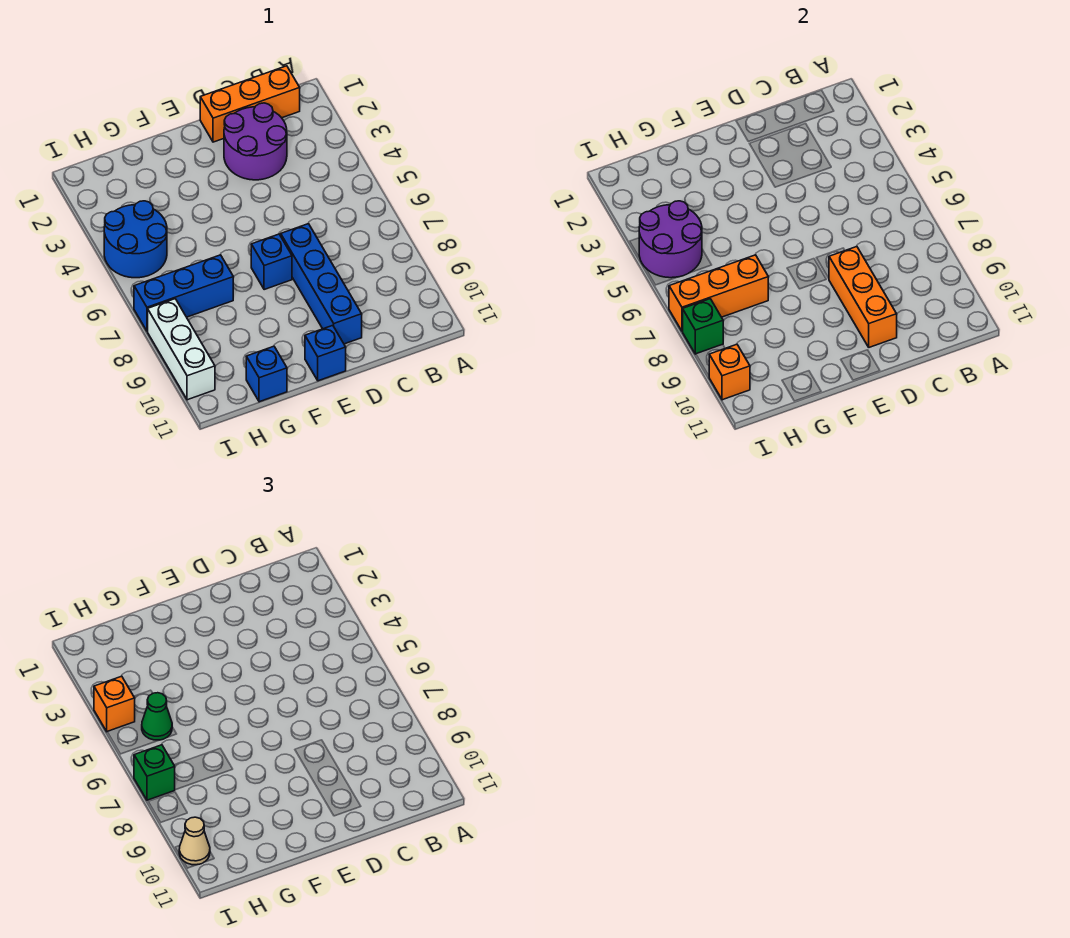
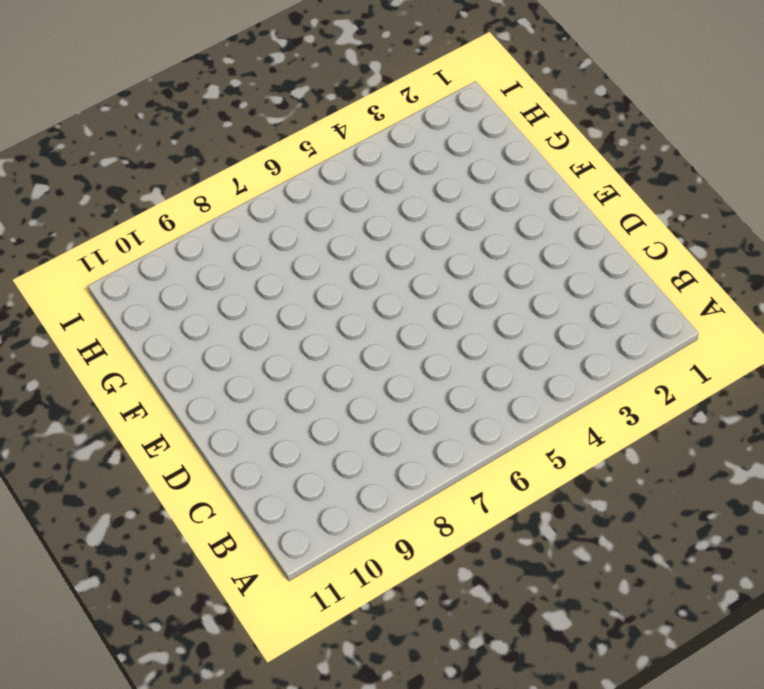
none -> orange 1x3 brick [200,66,300,142]
none -> purple 2x2 round brick [224,103,287,180]
none -> blue 1x4 brick [281,224,362,344]

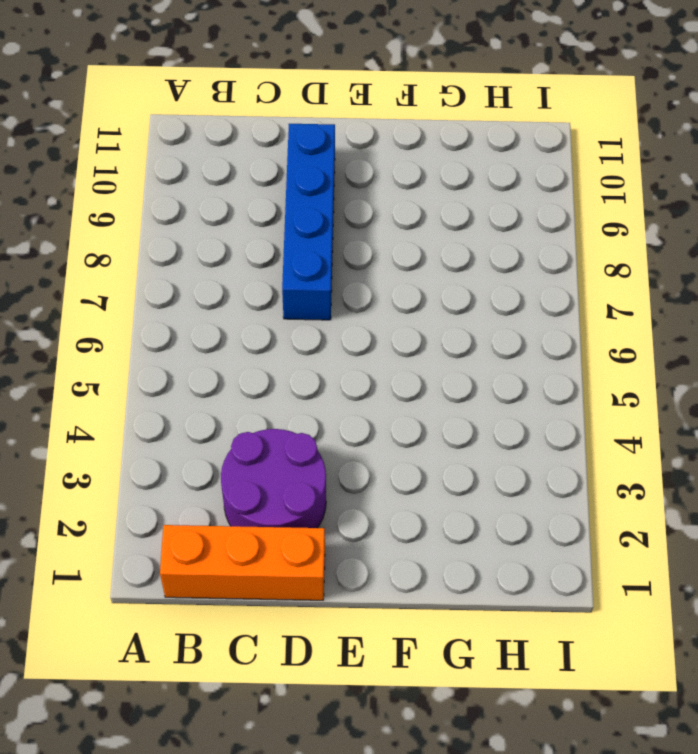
none -> blue 1x1 brick [251,234,292,290]
none -> blue 1x1 brick [305,325,346,381]
none -> blue 1x3 brick [134,255,233,331]

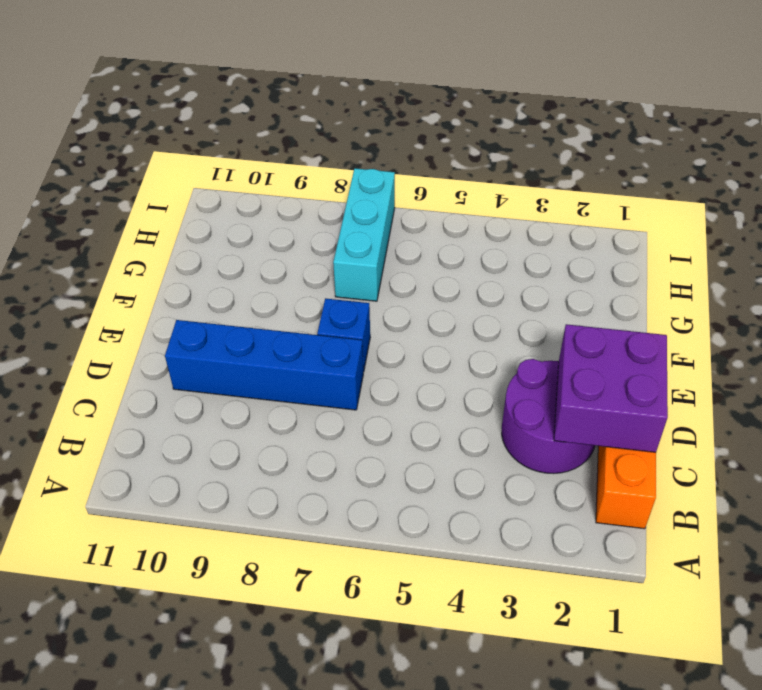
purple 2x2 brick [554,324,668,452] -> none
cyan 1x3 brick [333,168,395,301] -> blue 1x3 brick [134,255,233,331]
none -> blue 1x1 brick [305,325,346,381]
none -> blue 1x1 brick [246,346,287,402]
none -> blue 2x2 round brick [104,201,167,278]

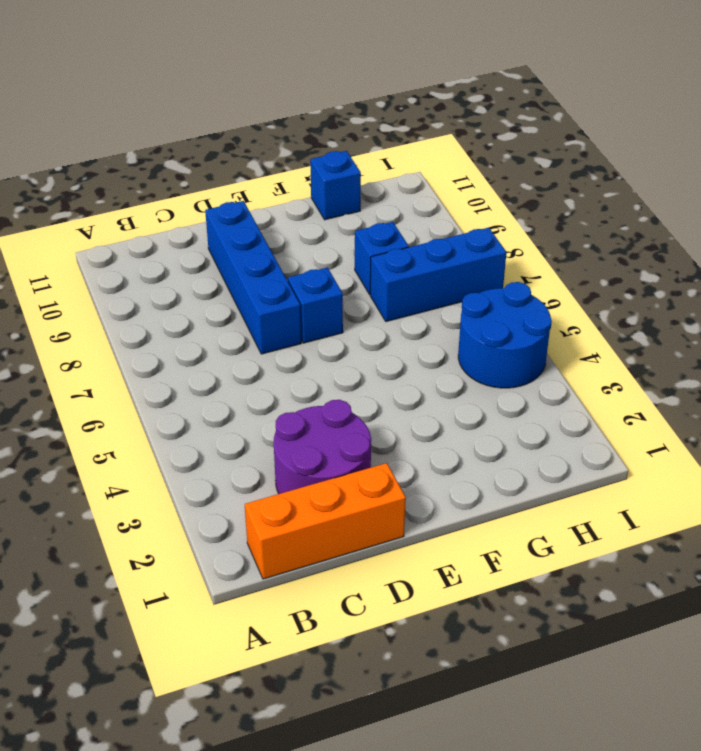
blue 1x1 brick [355,222,409,294] -> blue 1x1 brick moved to [305,325,346,381]
none -> white 1x3 brick [148,299,215,400]
none -> orange 1x3 brick [829,247,897,347]
none -> orange 1x3 brick [669,255,768,331]

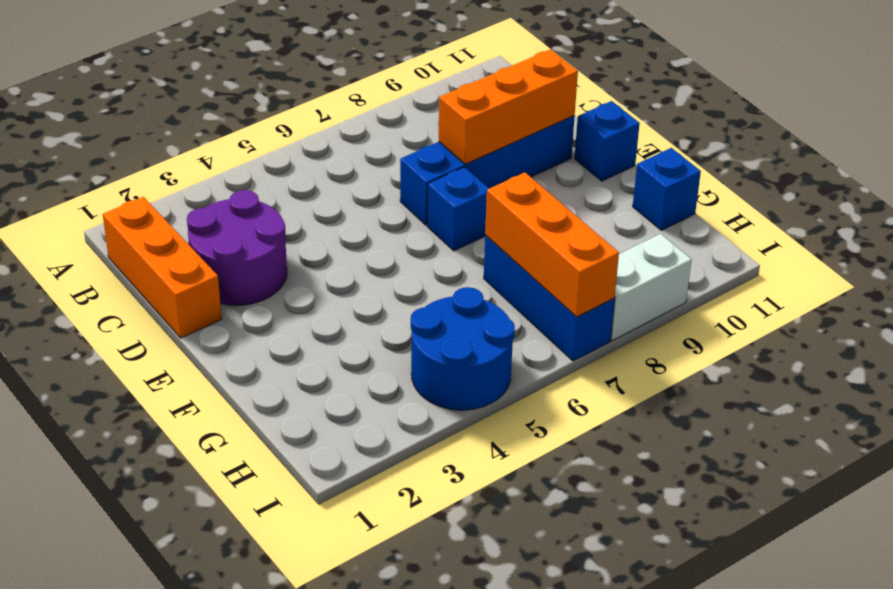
white 1x2 brick [610,234,692,341] -> white 1x3 brick [148,299,215,400]
none -> purple 2x2 round brick [639,201,702,278]
none -> green 1x1 brick [683,299,723,354]
none -> orange 1x1 brick [709,344,750,400]

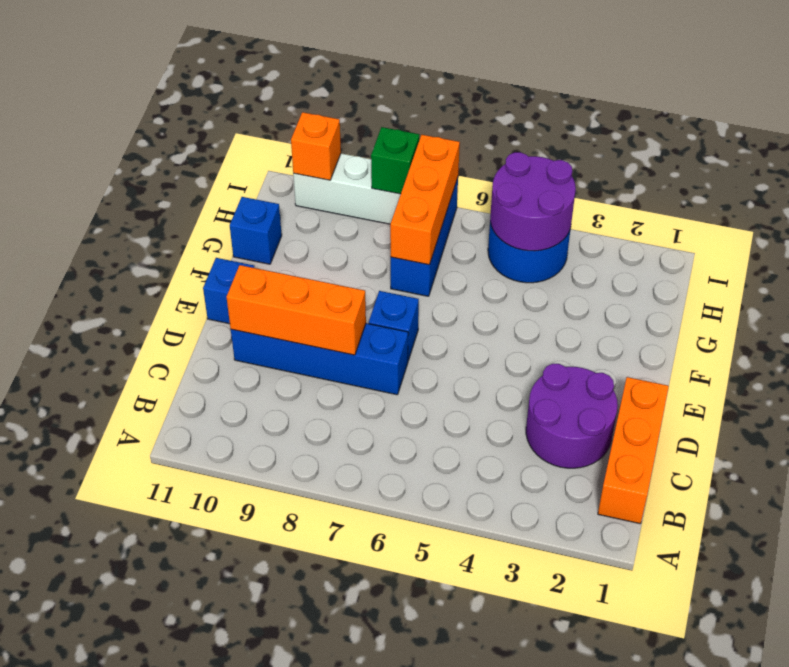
none -> green 1x1 cone [142,693,172,740]
none -> orange 1x1 brick [94,676,135,731]
none -> green 1x1 brick [134,745,175,800]

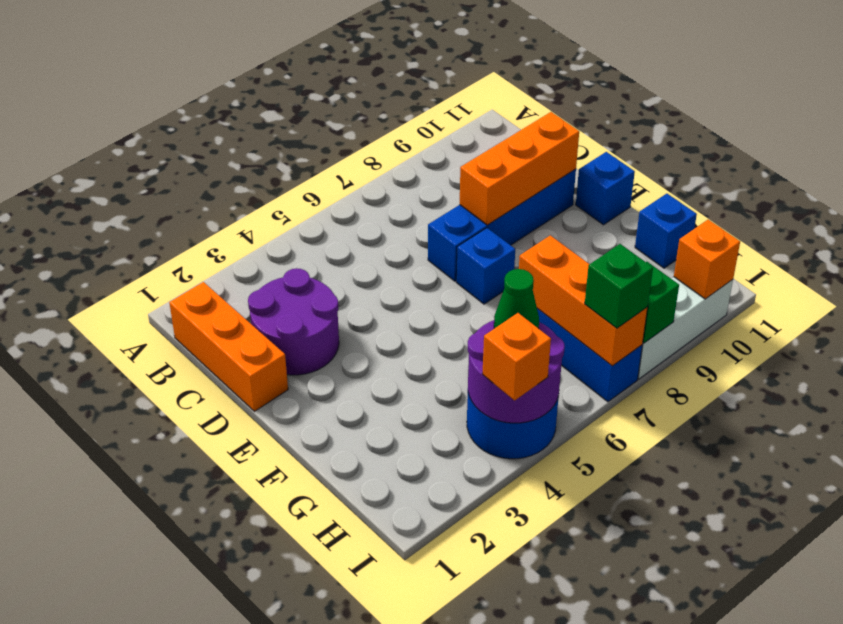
none -> tan 1x1 cone [179,817,210,865]

